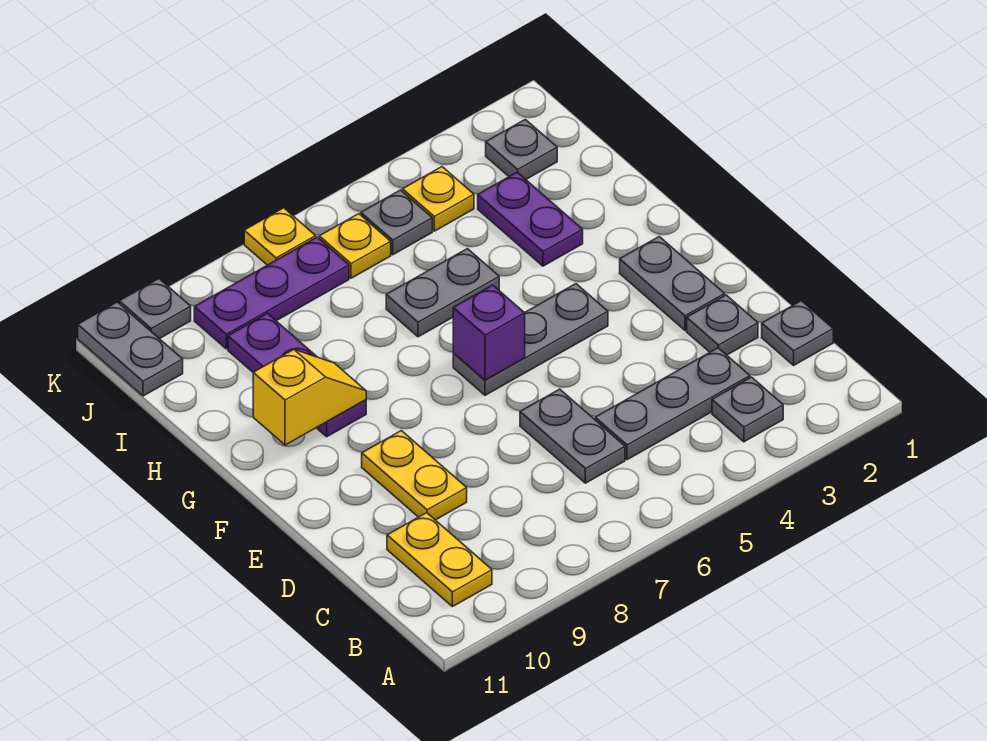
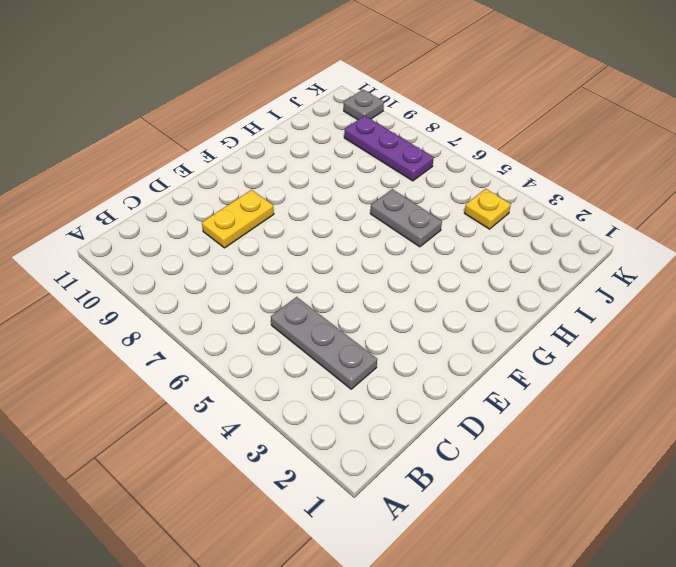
none -> grey 1x1 plate [712,377,783,442]
none -> yellow 1x2 plate [387,513,492,607]
none -> grey 1x1 plate [762,301,833,365]

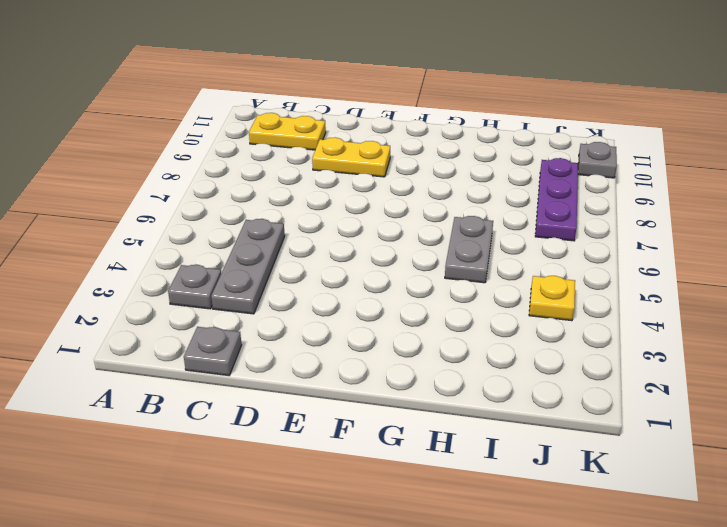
none -> grey 1x2 plate [520,389,625,483]
none -> grey 1x1 plate [687,295,758,355]
none -> grey 1x2 plate [620,237,725,330]

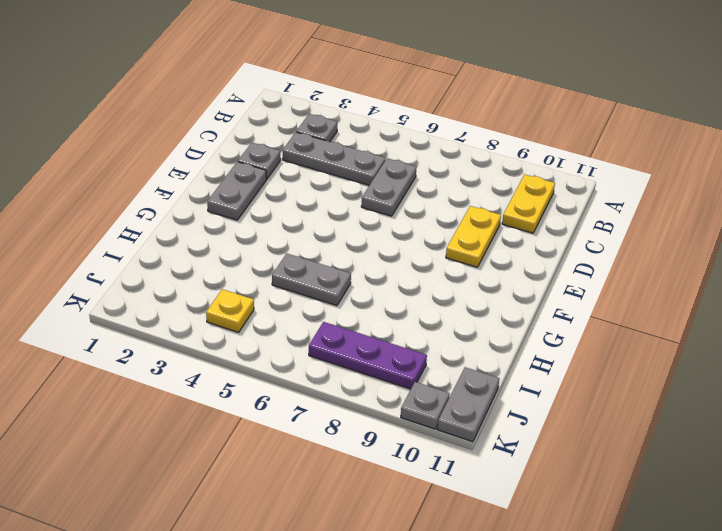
none -> grey 1x1 plate [762,301,833,365]
none -> grey 1x3 plate [453,284,608,395]
none -> purple 1x3 plate [228,314,366,437]

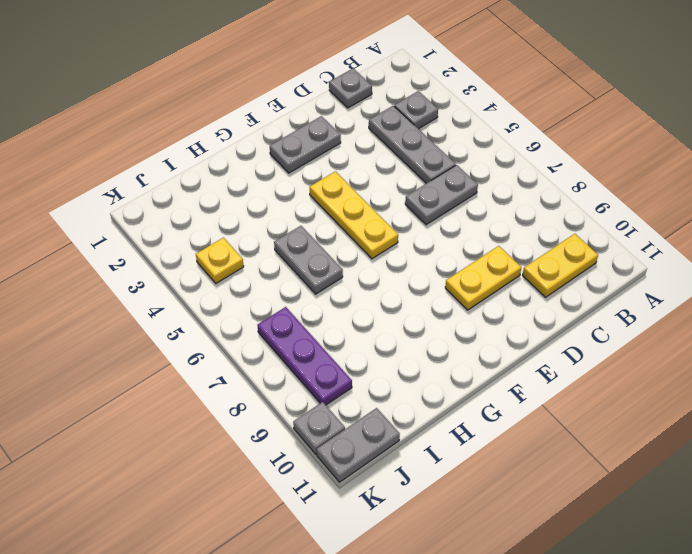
yellow 1x3 plate [310,171,398,259] -> grey 1x3 plate [453,284,608,395]
none -> grey 1x1 plate [687,295,758,355]
none -> purple 1x3 plate [228,314,366,437]
none -> purple 1x2 plate [478,172,583,266]

